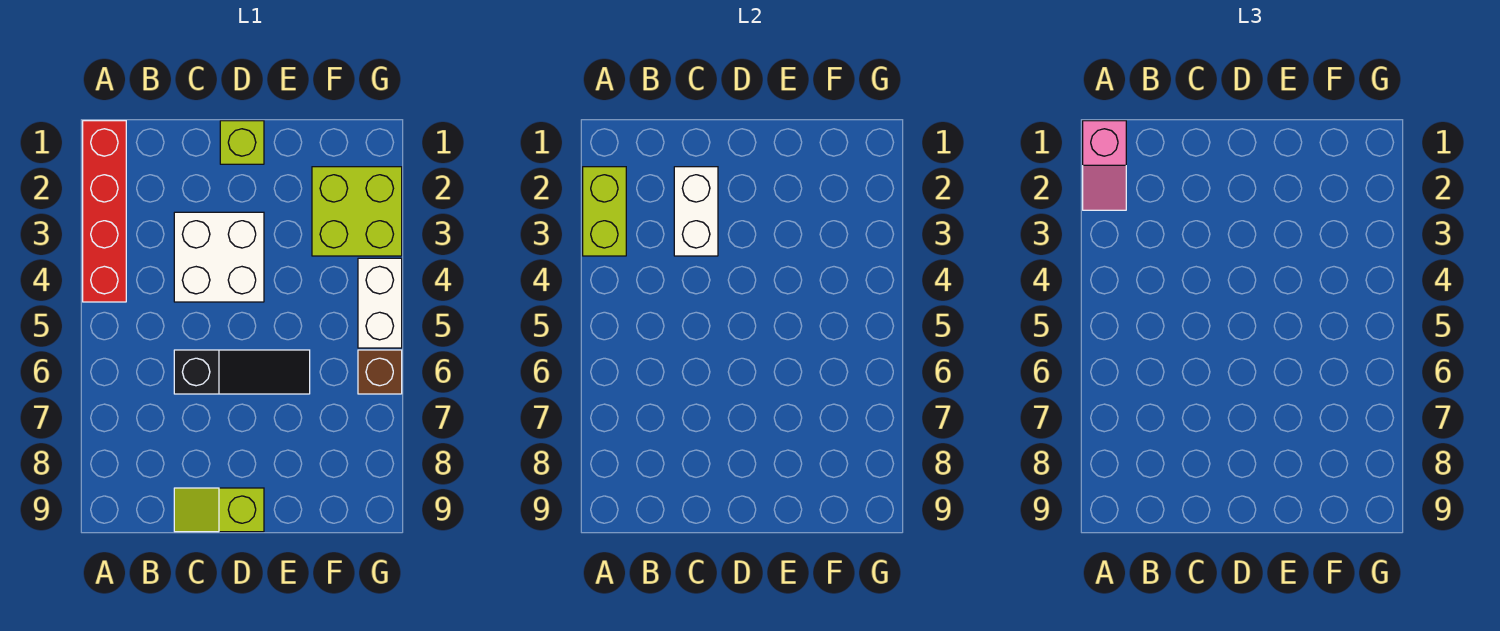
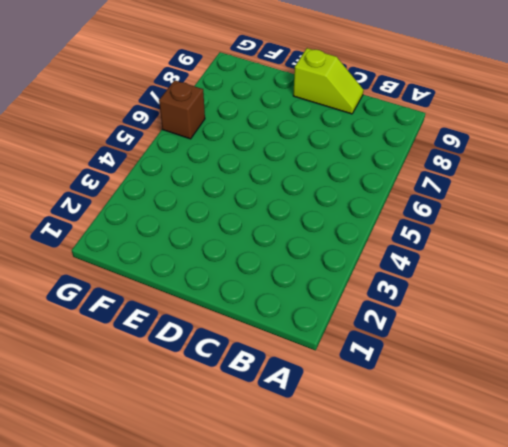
none -> red 1x4 brick [83,121,126,302]
none -> white 2x2 brick [174,212,264,302]

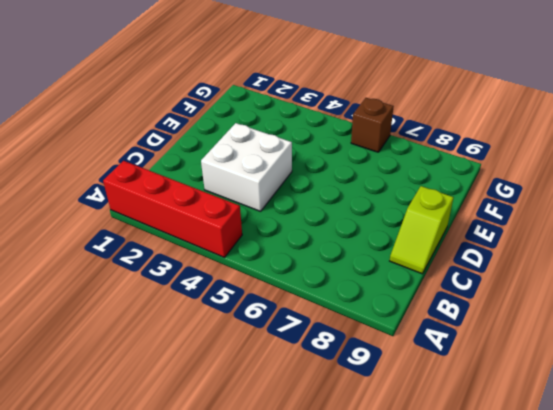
none -> black 1x3 slope [174,350,310,394]
none -> lime 1x1 brick [220,121,264,164]

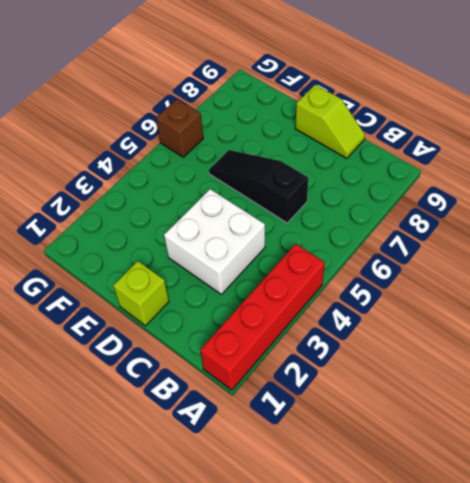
none -> lime 2x2 brick [312,167,402,256]
none -> white 1x2 brick [358,258,402,348]

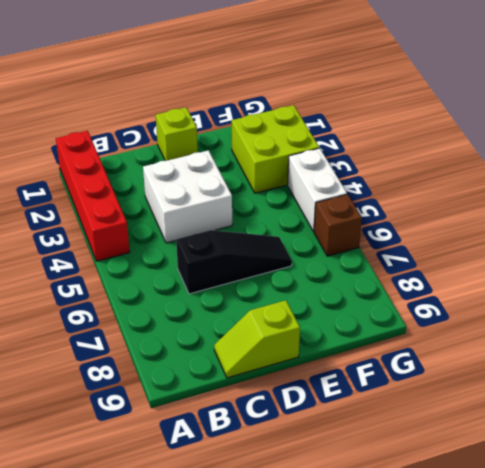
none -> lime 1x2 brick [583,167,626,256]
none -> white 1x2 brick [674,167,718,256]

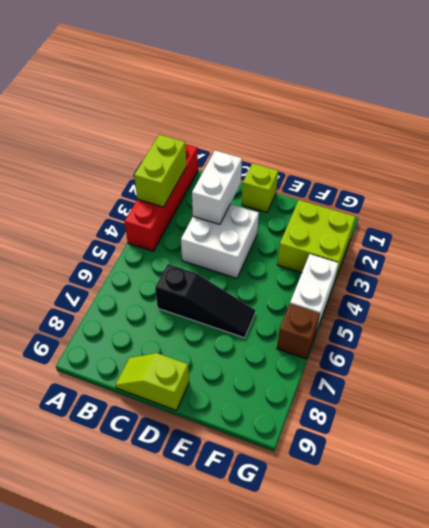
none -> pink 1x2 slope [1083,121,1126,210]

